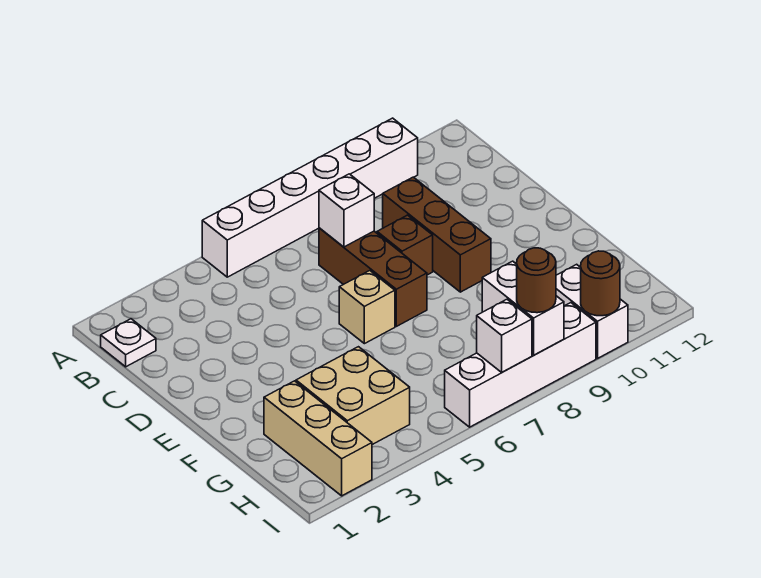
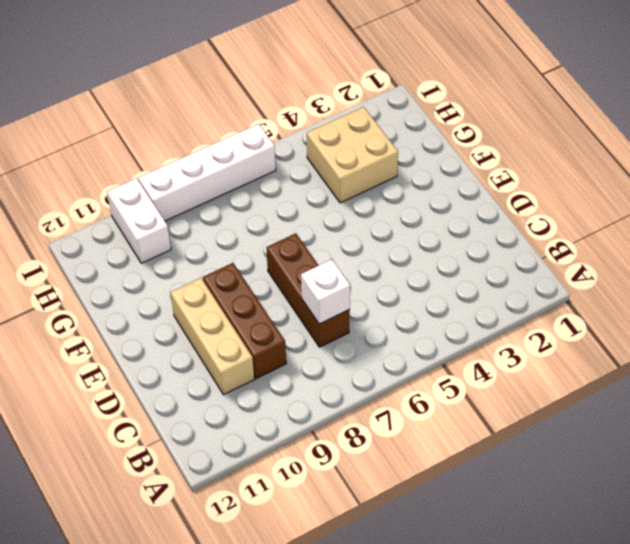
tan 1x3 brick [170,278,254,395] -> tan 1x3 brick moved to [264,381,372,496]
none -> white 1x6 brick [202,118,418,277]
none -> white 1x1 plate [101,319,156,367]
none -> brown 1x1 brick [377,215,433,275]

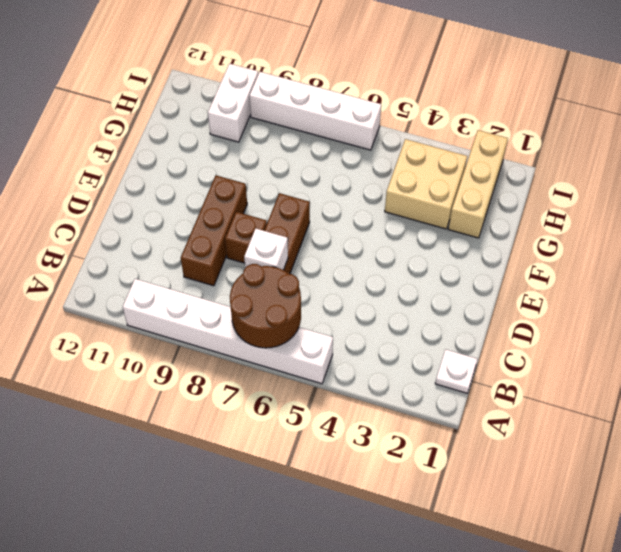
brown 2x2 round brick [230,264,301,348] -> none
none -> tan 1x1 brick [339,271,395,344]
none -> white 1x2 brick [482,261,564,355]
none -> white 1x1 brick [477,299,532,372]

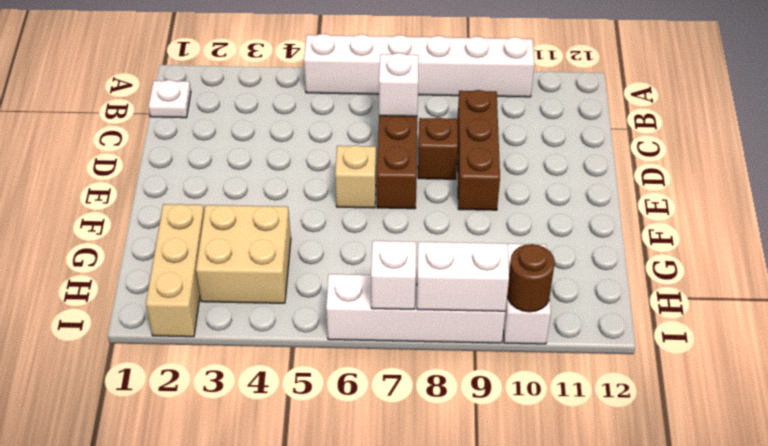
white 1x2 brick [417,242,509,311] -> white 1x2 brick turned to [482,261,564,355]
none -> brown 1x1 round brick [517,248,556,313]

